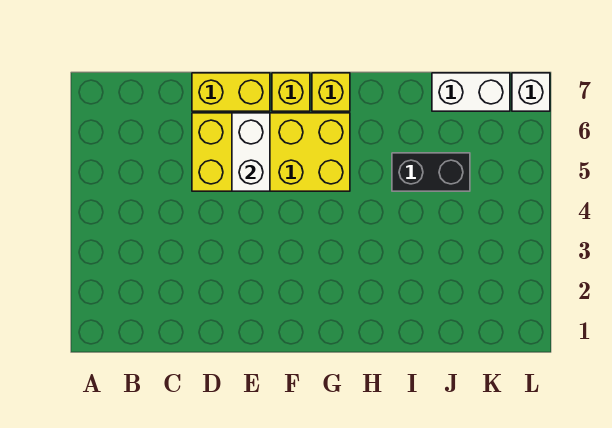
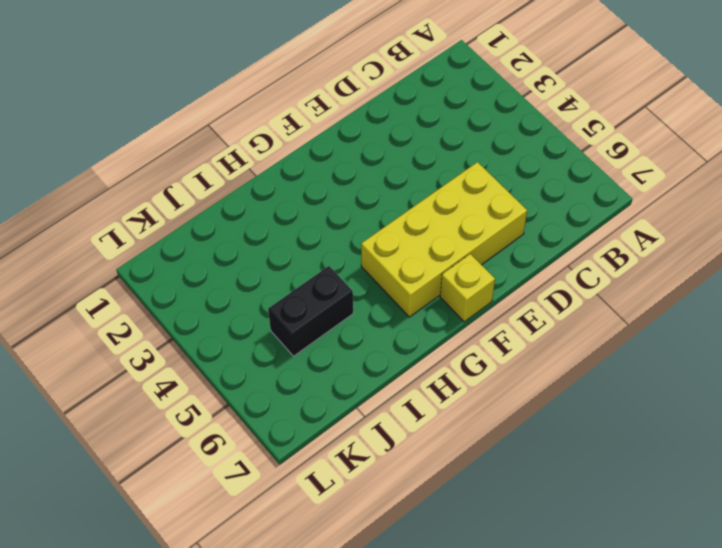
none -> yellow 1x2 brick [192,73,270,111]
none -> yellow 1x1 brick [312,73,350,111]

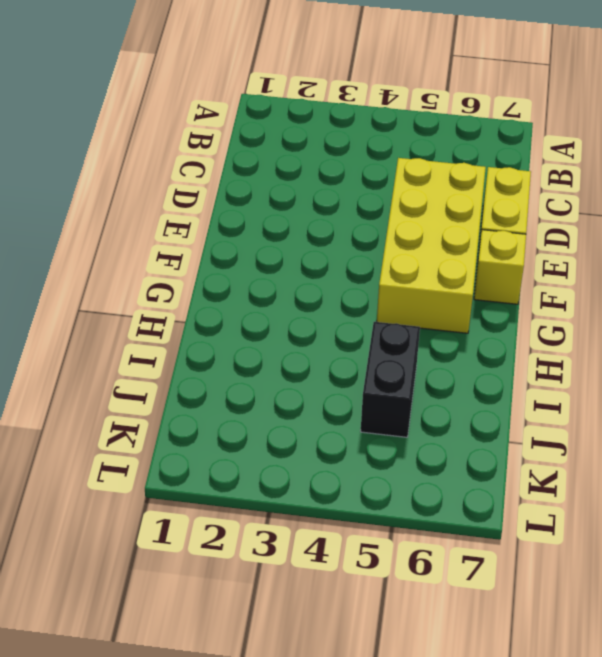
none -> yellow 1x1 brick [312,73,350,111]
none -> white 1x2 brick [432,73,510,111]

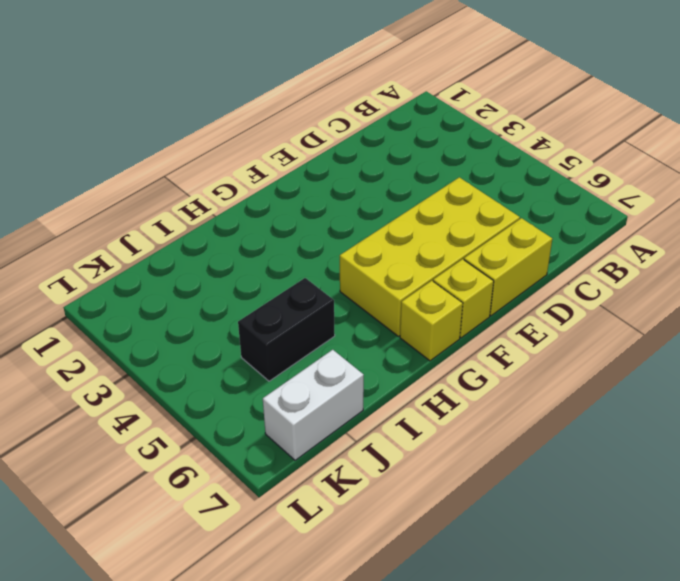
none -> white 1x1 brick [512,73,550,111]
none -> white 1x2 brick [232,113,270,191]

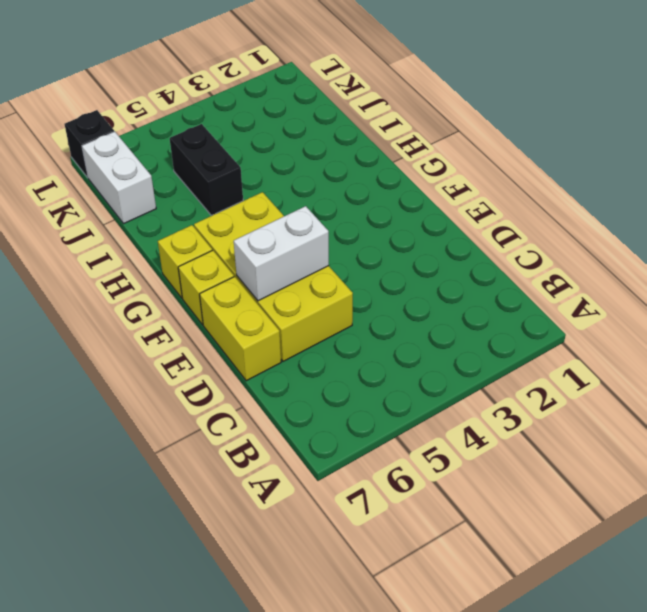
black 1x1 brick [64,110,114,178] -> white 1x1 brick [512,73,550,111]

